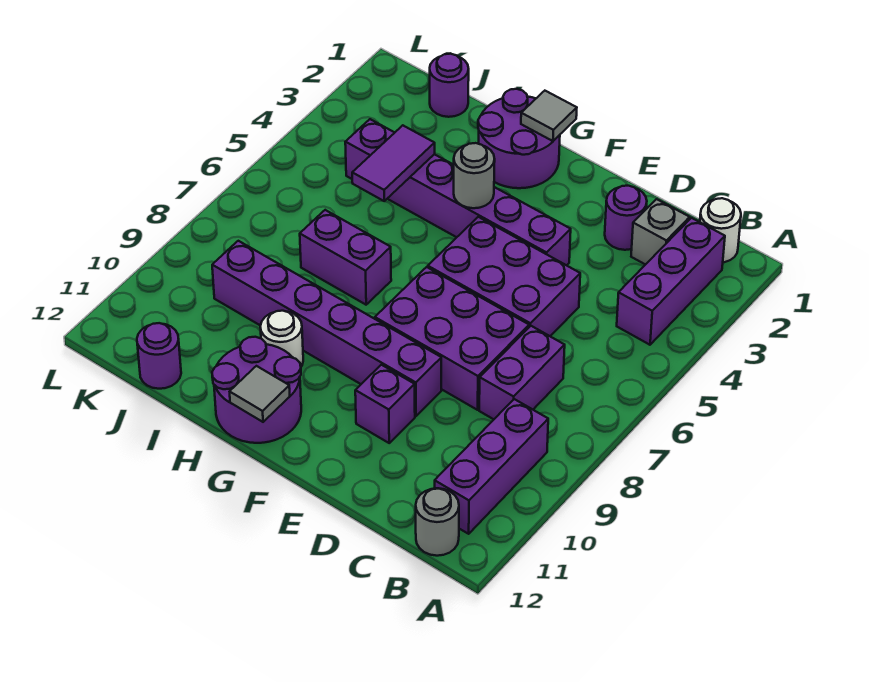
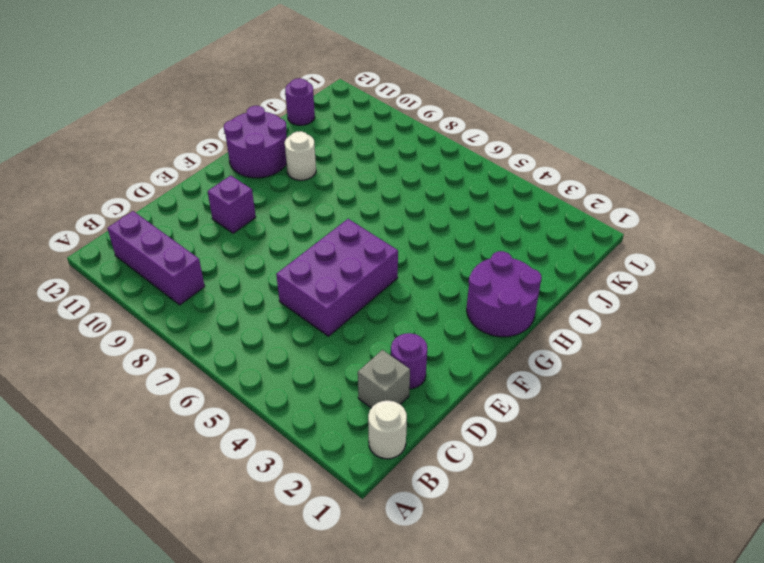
none -> purple 1x3 brick [617,218,725,345]
none -> grey 1x1 round brick [416,488,459,556]
none -> purple 1x2 brick [479,326,565,419]

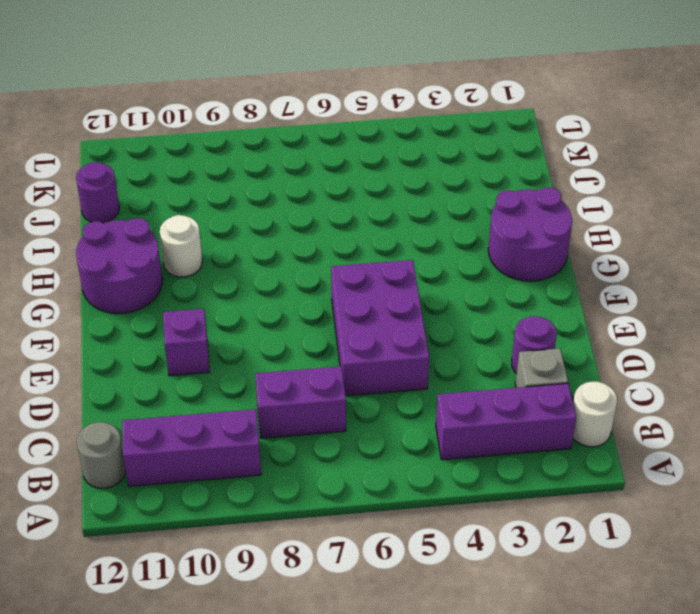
none -> purple 2x3 brick [375,267,529,410]
none -> purple 1x6 brick [345,119,571,265]
none -> purple 1x6 brick [212,241,441,416]

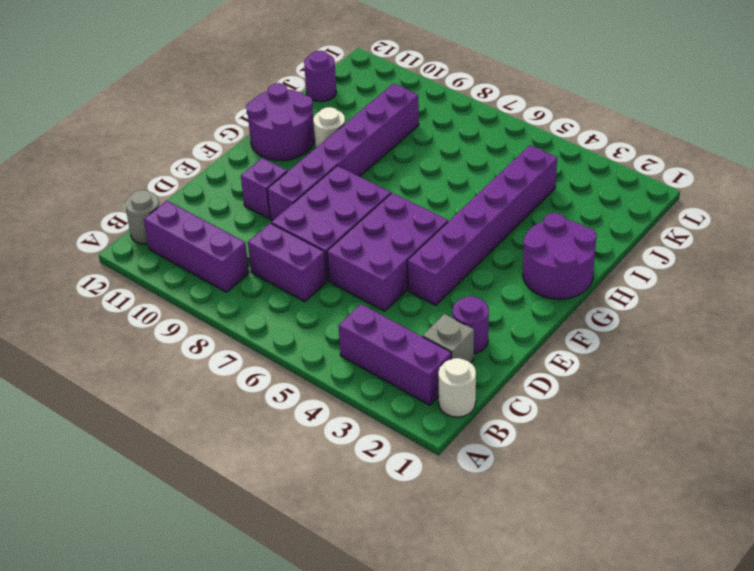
none -> purple 1x2 brick [300,210,391,305]
none -> purple 1x1 round brick [430,54,469,117]
none -> grey 1x1 tile [521,91,577,141]

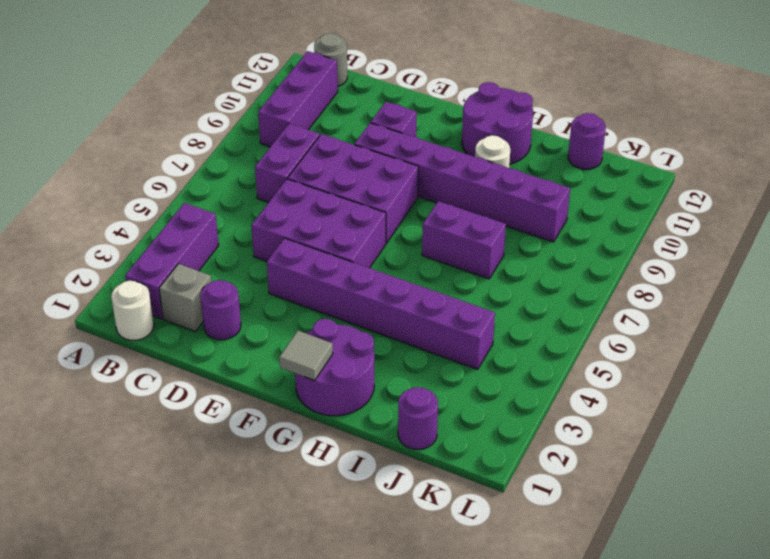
none -> grey 1x1 round brick [454,143,495,208]
none -> grey 1x1 tile [230,366,290,422]
none -> purple 1x2 tile [352,125,435,201]

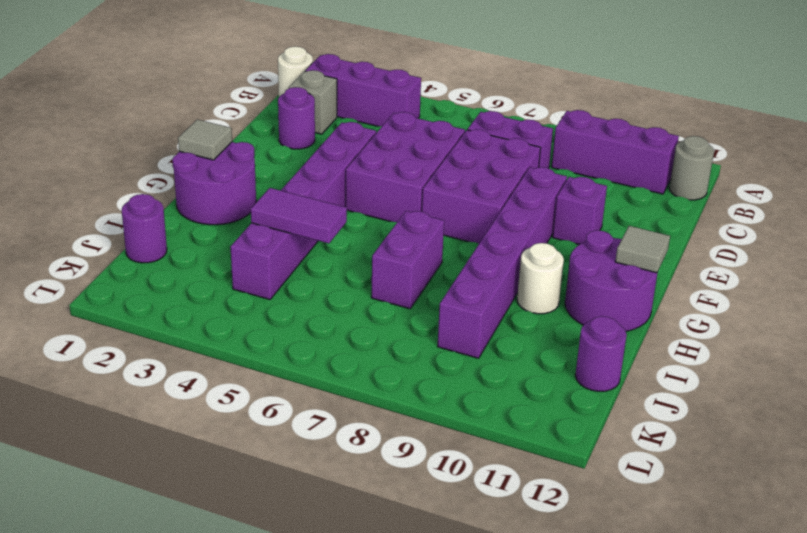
none -> grey 1x1 round brick [454,143,495,208]

